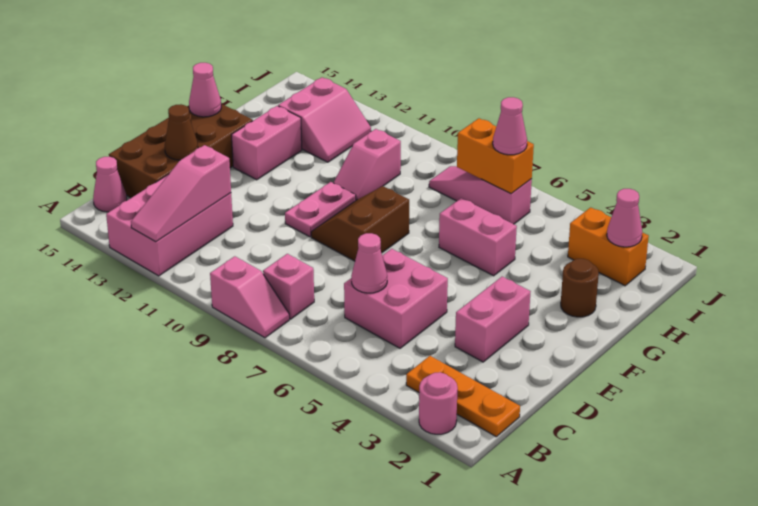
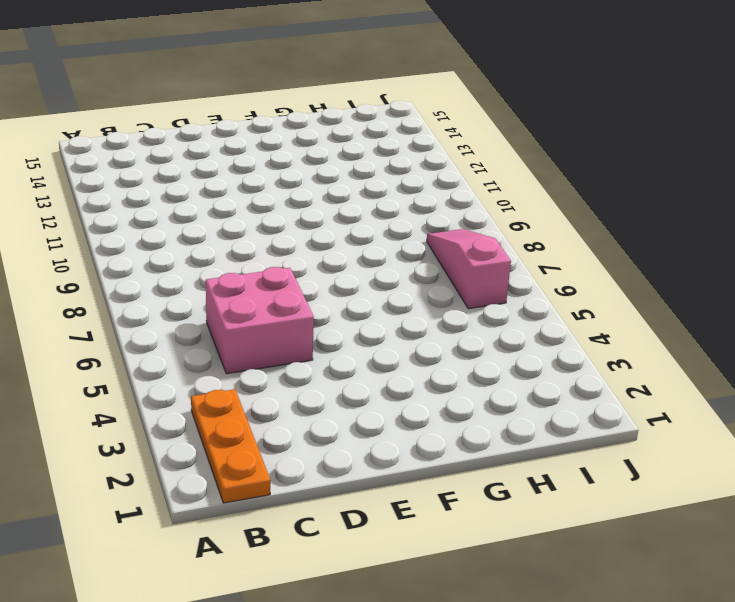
none -> pink 1x1 round brick [419,372,458,434]
none -> pink 1x2 slope [210,256,289,338]
none -> pink 2x3 brick [106,174,233,276]

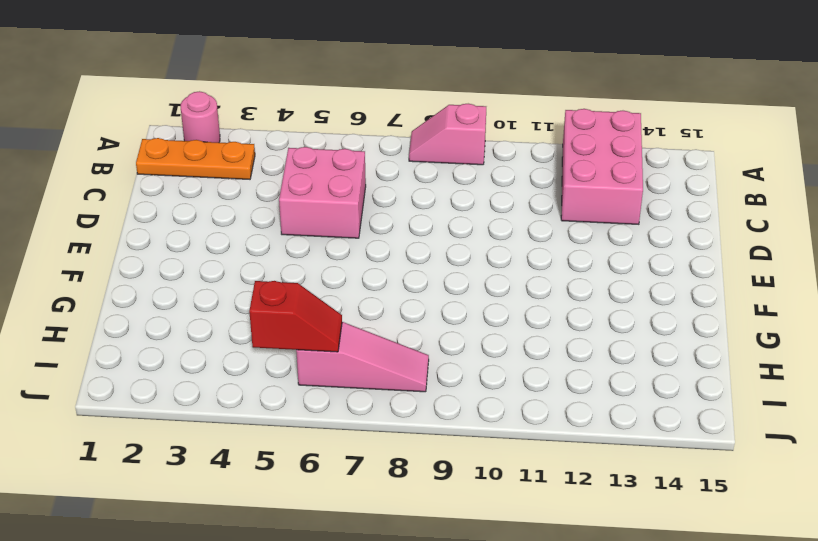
red 1x2 slope [249,281,342,352] -> orange 1x2 brick [457,118,534,194]
none -> pink 1x1 brick [263,254,314,319]
none -> pink 1x1 cone [93,157,127,212]
none -> brown 2x4 brick [109,104,253,198]

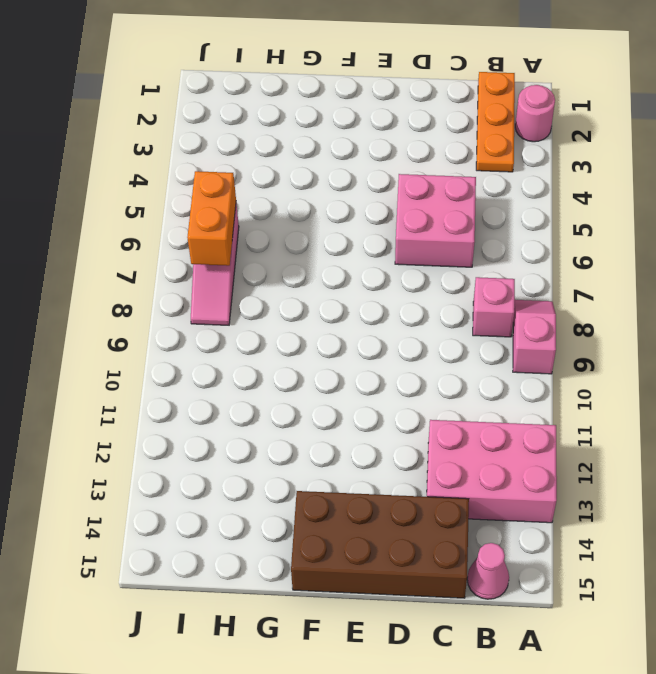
none -> pink 1x2 brick [455,277,531,362]
none -> brown 2x2 slope [311,186,409,261]
none -> pink 1x2 plate [285,182,356,237]

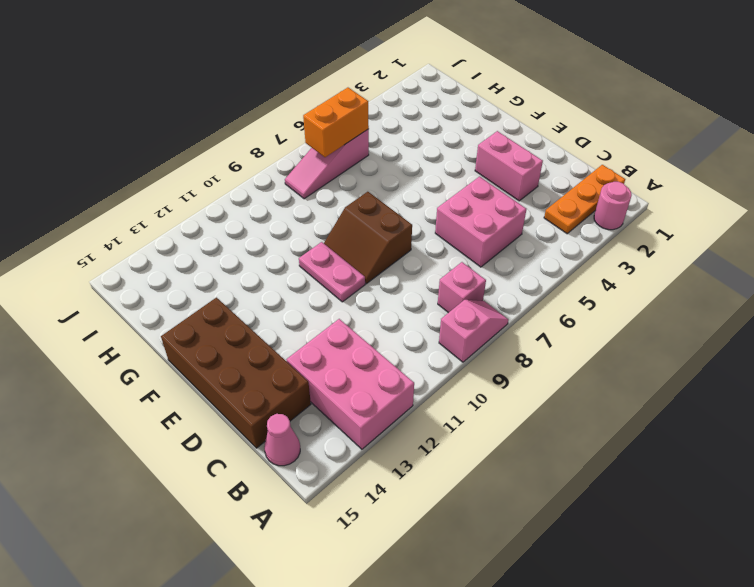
none -> pink 1x2 brick [232,106,302,180]
none -> brown 1x1 round brick [561,259,599,317]
none -> pink 1x2 brick [439,198,517,276]

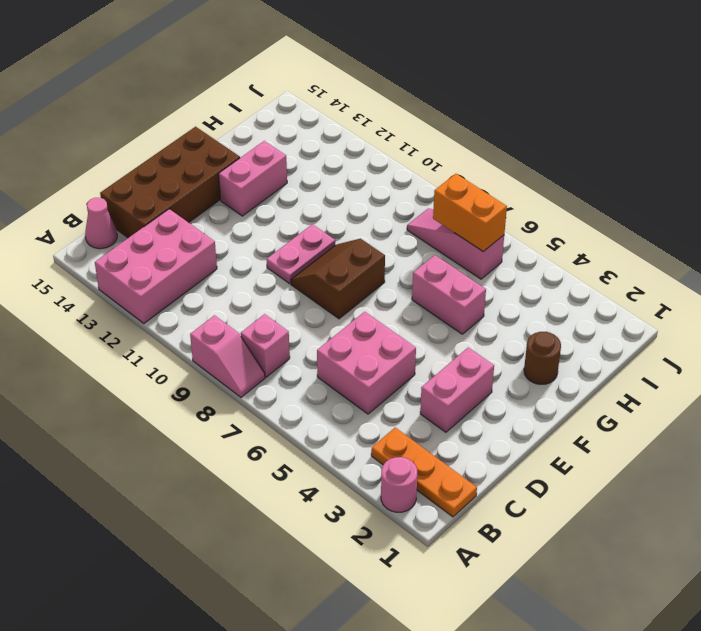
none -> pink 1x2 slope [334,129,401,200]
none -> pink 2x2 slope [278,77,371,162]
none -> orange 1x2 brick [568,207,649,286]

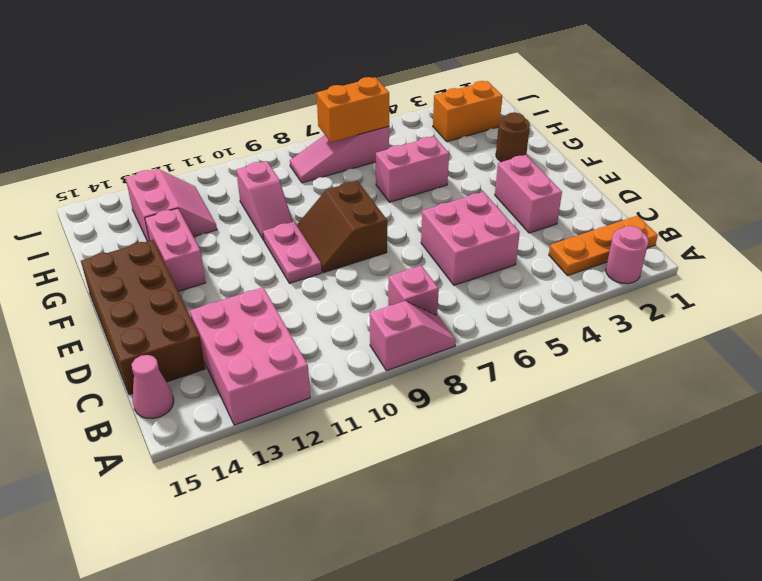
none -> pink 1x3 slope [131,145,231,242]
none -> pink 1x1 cone [351,233,387,293]
none -> brown 1x1 cone [165,104,198,160]

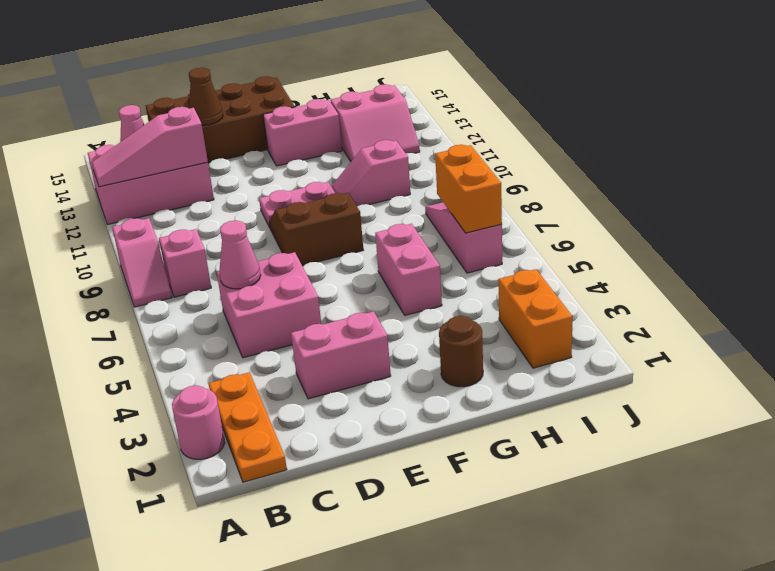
none -> pink 1x1 cone [189,63,221,117]
none -> pink 1x1 cone [607,189,642,247]
none -> pink 1x1 cone [493,97,527,155]

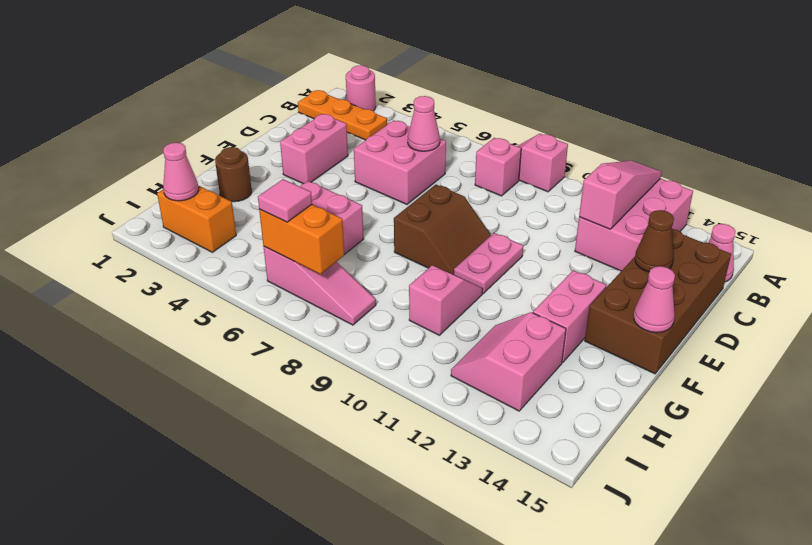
pink 1x1 tile [258,179,312,222] -> pink 1x1 cone [493,97,527,155]

